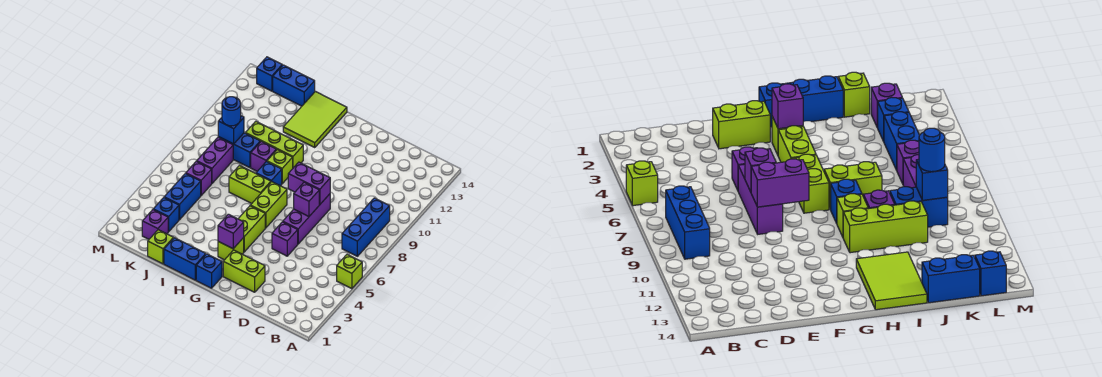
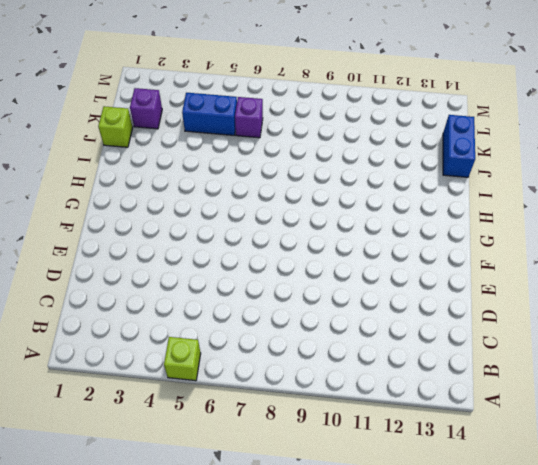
none -> blue 1x3 brick [342,198,390,256]
none -> lime 1x2 brick [223,250,265,292]
none -> purple 1x1 brick [272,222,298,256]
none -> purple 1x3 brick [283,194,330,244]

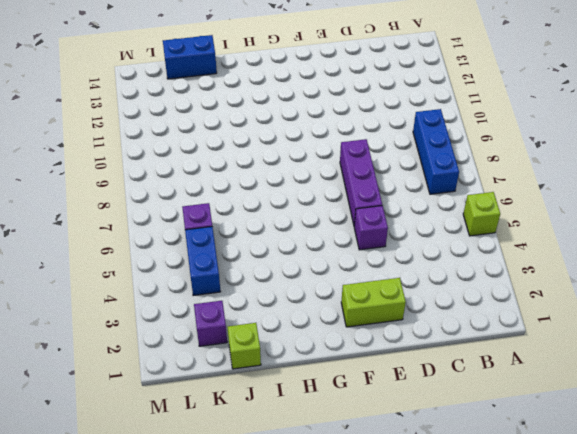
none -> blue 1x1 brick [196,254,222,288]
none -> lime 1x1 brick [218,238,244,260]
none -> lime 1x2 brick [238,206,265,252]
none -> lime 1x2 brick [250,182,287,228]

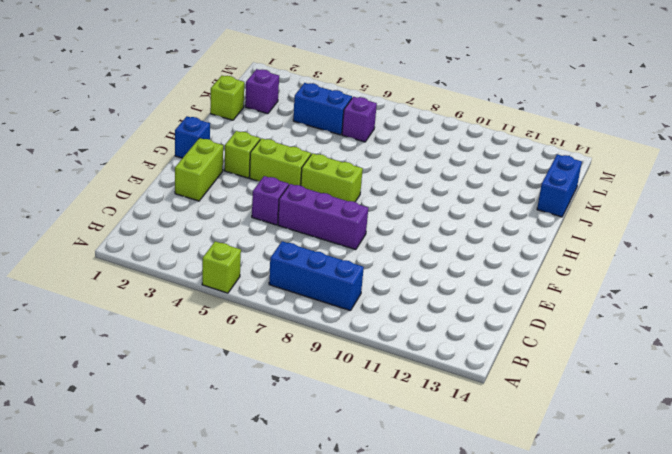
none -> blue 1x2 brick [164,238,206,280]
none -> lime 1x2 brick [229,166,271,203]
none -> blue 1x1 brick [256,162,282,186]
none -> lime 1x1 brick [267,150,293,184]

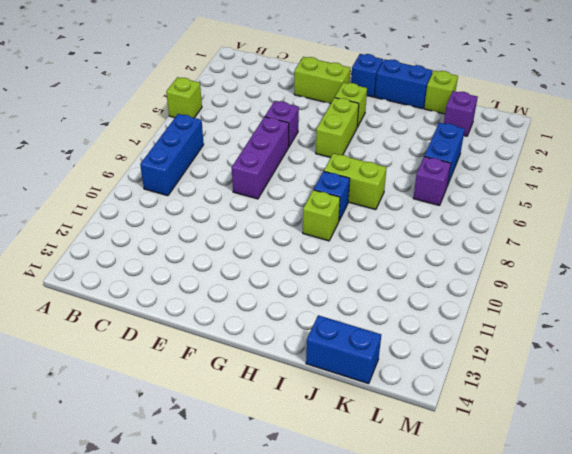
none -> lime 1x2 brick [250,182,287,228]
none -> lime 1x3 brick [246,121,303,168]
none -> lime 2x3 tile [283,92,347,147]
none -> purple 1x1 brick [251,141,276,171]

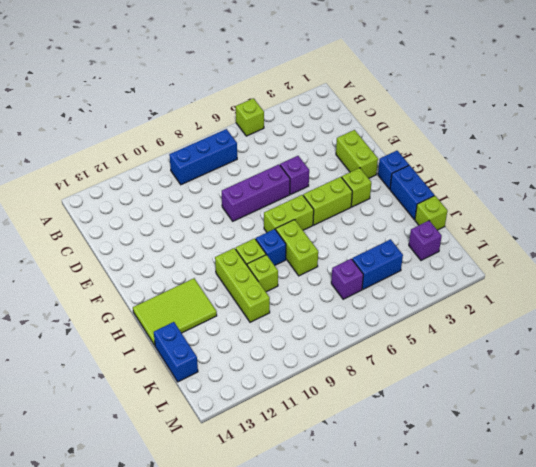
lime 1x1 brick [247,255,278,292] -> purple 1x1 brick [251,141,276,171]
none -> blue 1x2 brick [219,133,260,168]
none -> blue 1x1 brick [153,198,179,232]
none -> purple 1x2 brick [197,137,233,183]
none -> blue 1x1 brick [257,57,282,91]

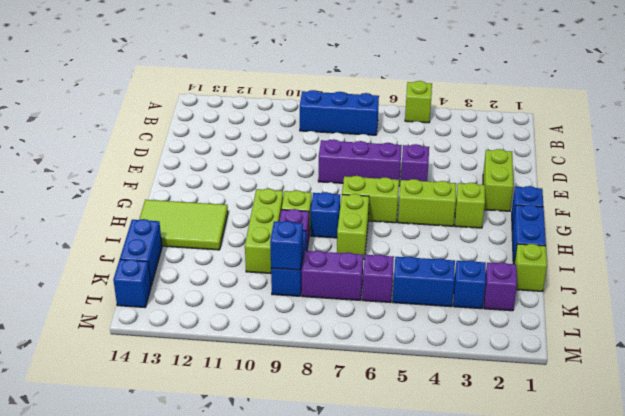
none -> purple 1x1 brick [294,182,319,217]
none -> purple 1x2 brick [288,162,330,205]
none -> purple 1x1 brick [218,214,244,249]
none -> blue 1x1 round brick [222,97,241,126]

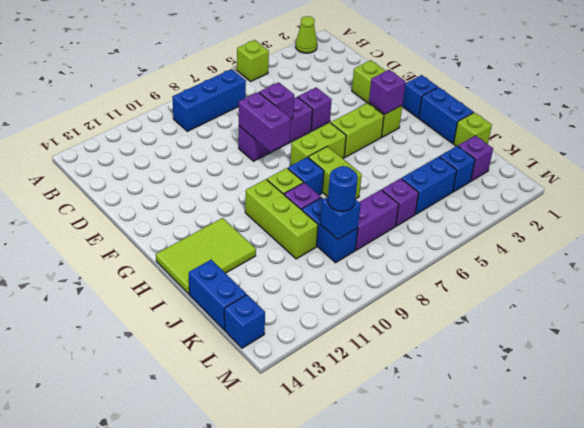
lime 1x1 cone [295,16,317,53] -> none

